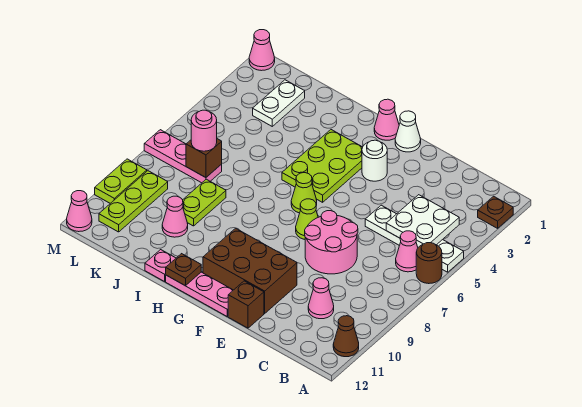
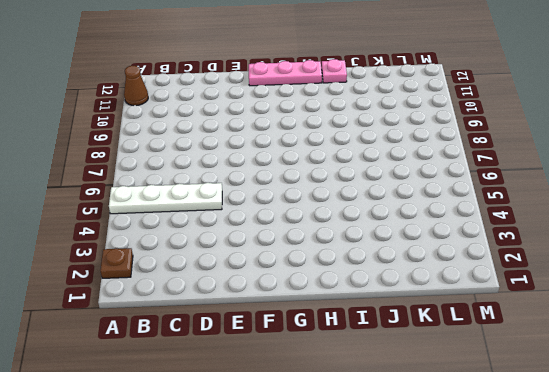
none -> brown 1x1 round brick [416,243,442,284]
none -> pink 1x1 cone [396,231,418,272]
none -> pink 1x1 cone [308,278,334,319]

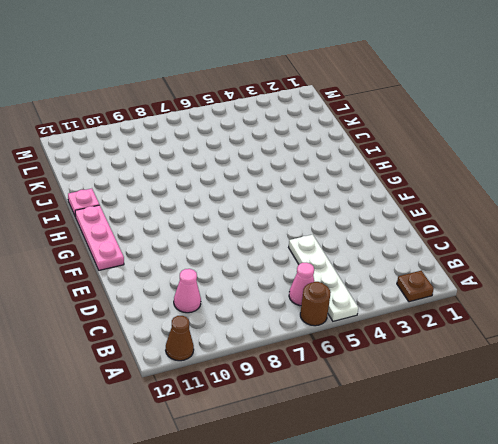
none -> pink 2x2 round brick [305,211,358,274]
none -> brown 2x3 brick [203,228,297,313]
none -> brown 1x1 brick [228,281,264,328]

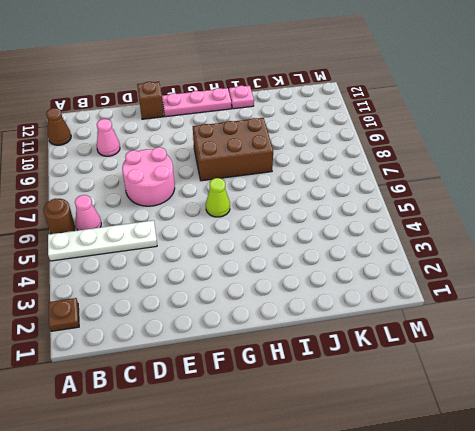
brown 2x3 brick [193,118,273,181] -> brown 2x3 brick moved to [203,228,297,313]
none -> white 1x1 cone [395,111,421,152]
none -> white 1x1 round brick [362,140,387,181]
none -> lime 1x1 cone [296,199,318,239]

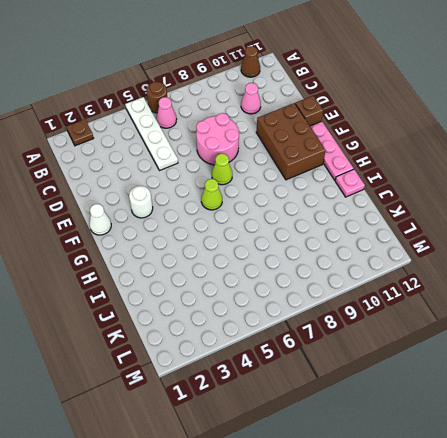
none -> pink 1x1 cone [374,99,399,140]
none -> lime 2x3 plate [282,130,363,202]
none -> lime 1x2 plate [183,179,226,226]

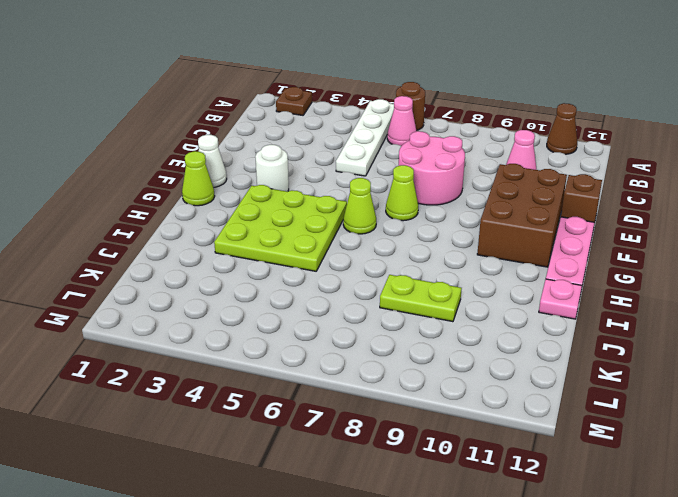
lime 1x1 cone [182,151,215,206] -> pink 1x1 cone [374,99,399,140]
lime 3x3 plate [214,185,347,271] -> lime 2x3 plate [282,130,363,202]
none -> pink 1x1 cone [162,196,188,237]
none -> white 1x2 plate [253,80,305,126]
none -> pink 1x3 plate [144,130,222,183]

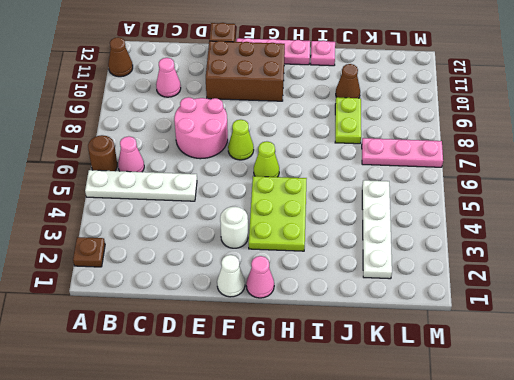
brown 1x1 cone [336,64,360,98] -> pink 1x1 cone [162,196,188,237]
white 1x4 plate [362,180,392,279] -> white 1x2 plate [253,80,305,126]
none -> lime 1x3 plate [99,171,168,232]
none -> pink 1x1 cone [249,30,275,71]
none -> lime 1x2 plate [95,159,147,203]

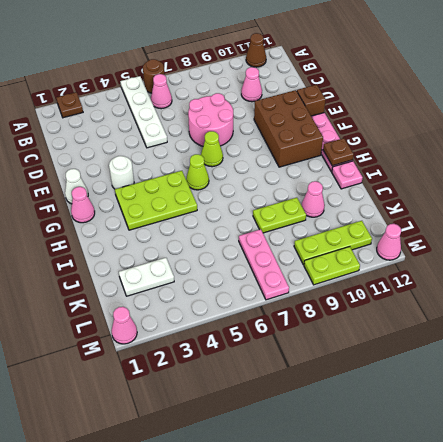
none -> white 2x2 plate [386,195,459,247]
none -> brown 1x1 brick [186,139,222,178]
none -> pink 1x1 round brick [191,110,217,151]

